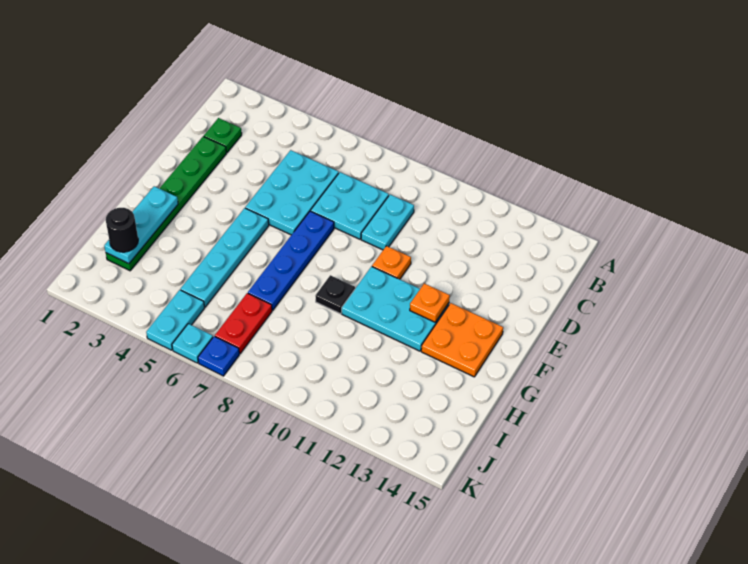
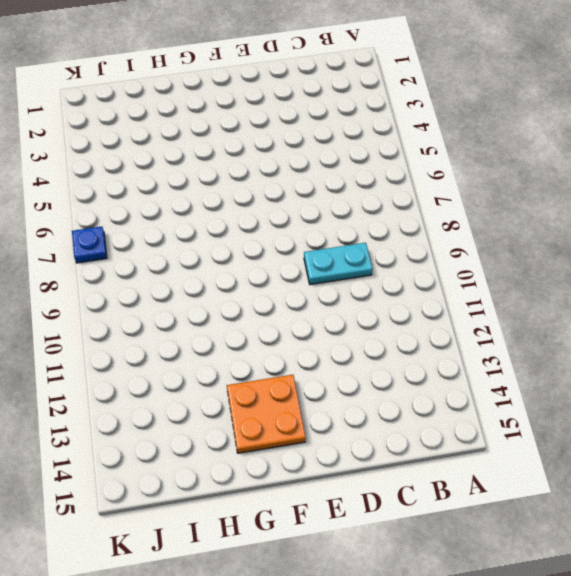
none -> green 1x1 plate [204,118,242,153]
none -> cyan 2x3 plate [245,150,339,235]
none -> cyan 2x2 plate [311,172,389,239]

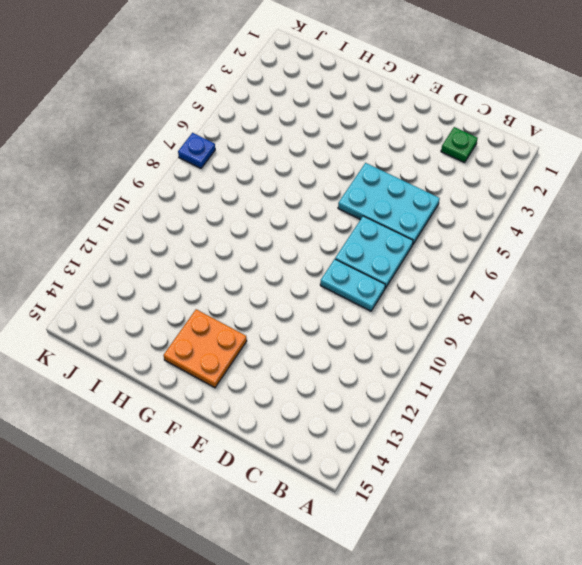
none -> green 1x6 plate [106,136,226,271]
none -> blue 1x4 plate [248,211,334,310]
none -> orange 1x1 plate [372,246,411,279]

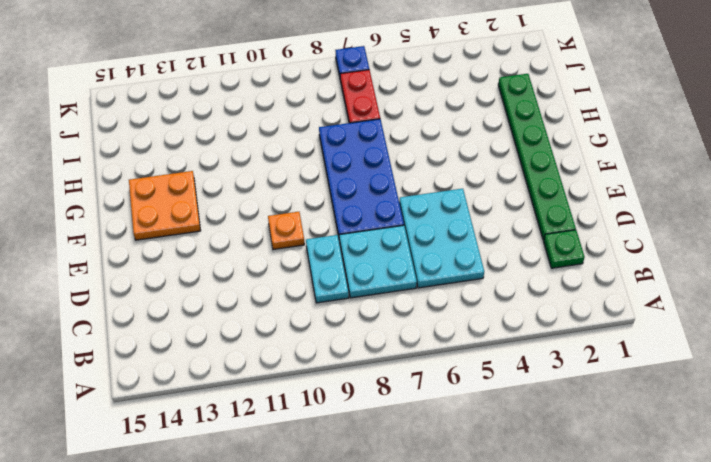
blue 2x4 plate [319,119,404,236] -> blue 1x4 plate [248,211,334,310]
none -> cyan 1x4 plate [180,208,269,307]
none -> cyan 2x3 plate [342,267,449,351]
none -> black 1x1 plate [315,275,355,314]

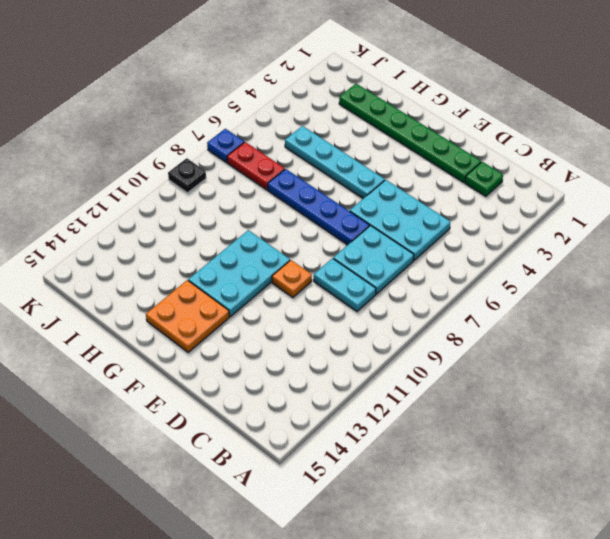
black 1x1 plate [168,158,206,193] -> black 1x1 plate moved to [315,275,355,314]
none -> cyan 1x2 plate [146,290,205,350]
none -> cyan 1x1 plate [172,324,213,363]
none -> orange 1x1 plate [410,283,450,322]

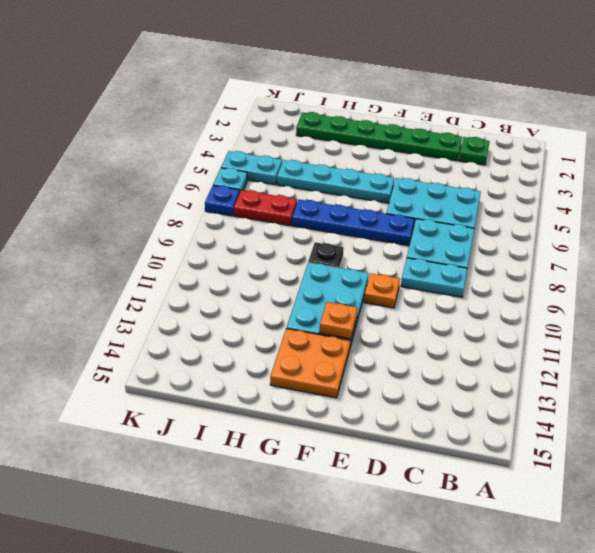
none -> cyan 1x3 plate [104,186,178,264]
none -> black 1x1 round brick [106,208,138,252]

